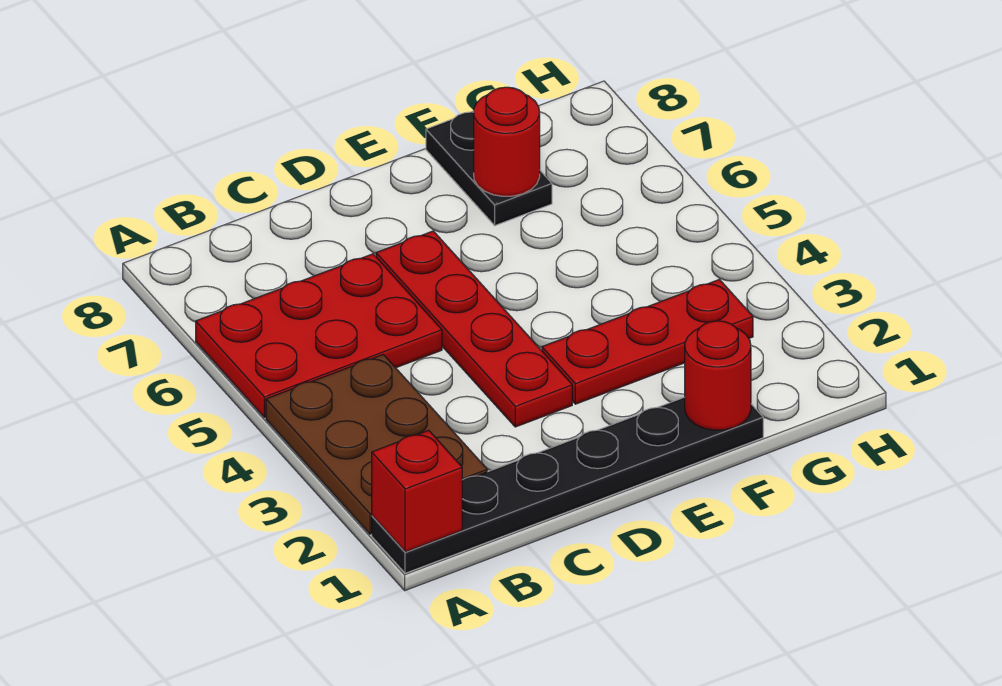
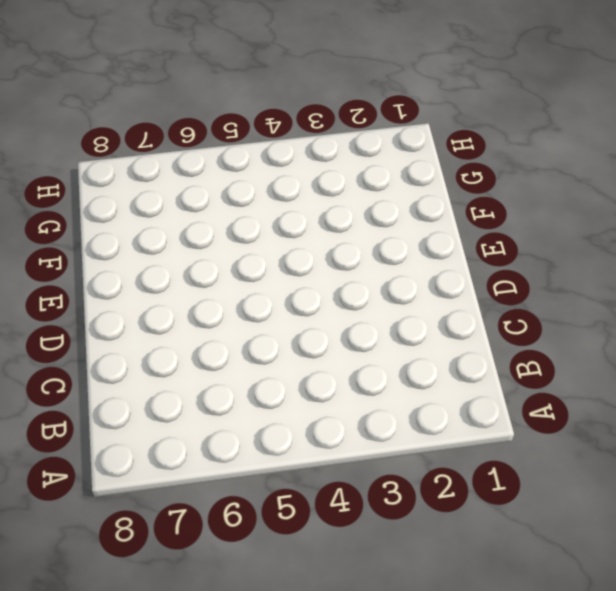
none -> black 1x6 plate [372,397,763,573]
none -> brown 2x3 plate [266,355,487,534]

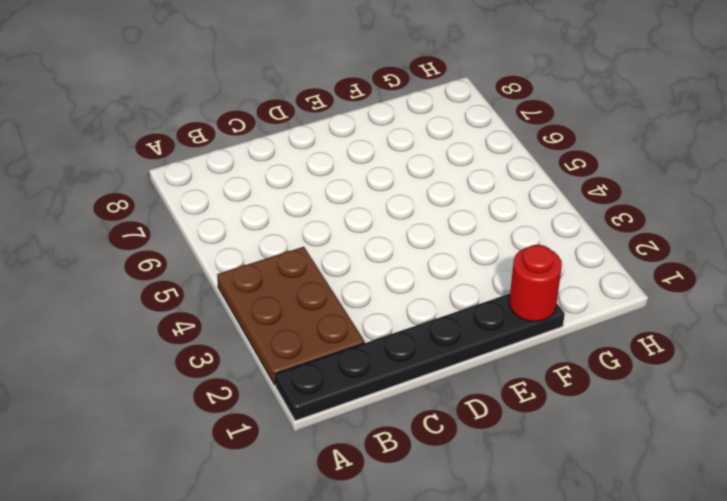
none -> red 2x3 plate [196,254,442,417]
none -> red 1x4 plate [376,231,572,427]

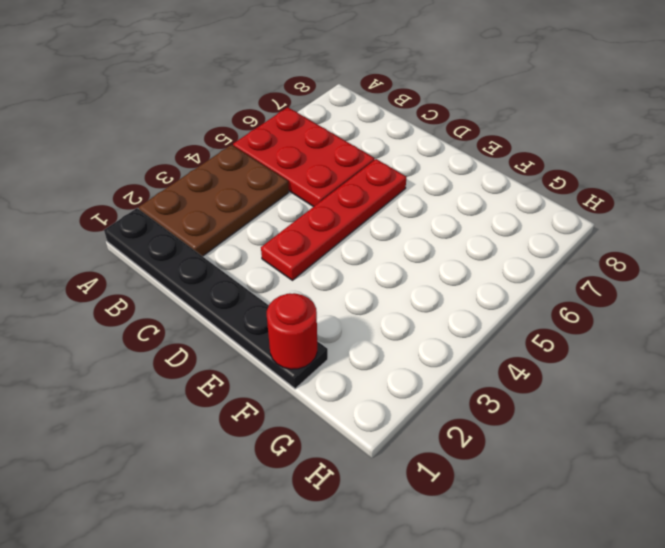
none -> red 1x3 plate [542,279,753,404]
none -> black 1x2 plate [426,111,552,225]

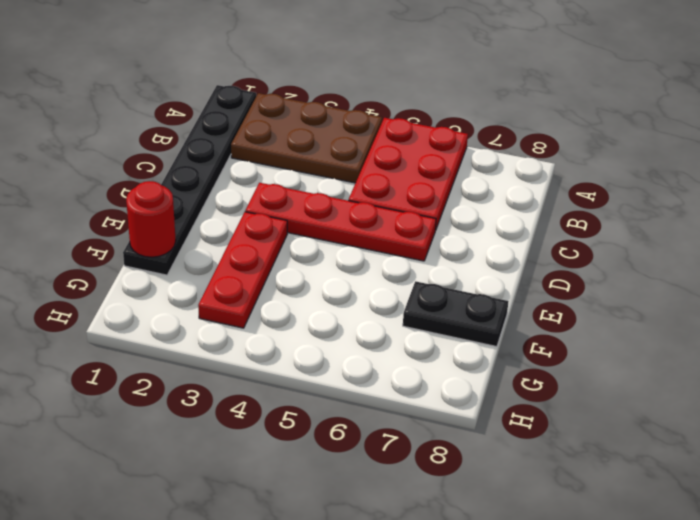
none -> red 1x1 brick [372,430,462,552]
none -> red 1x1 round brick [474,87,540,196]

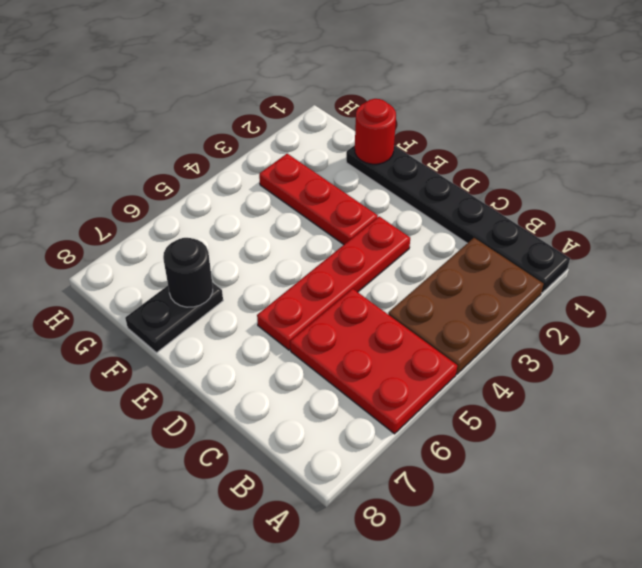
black 1x1 round brick [163,238,213,307] -> red 1x1 round brick [474,87,540,196]
none -> red 1x1 brick [372,430,462,552]

